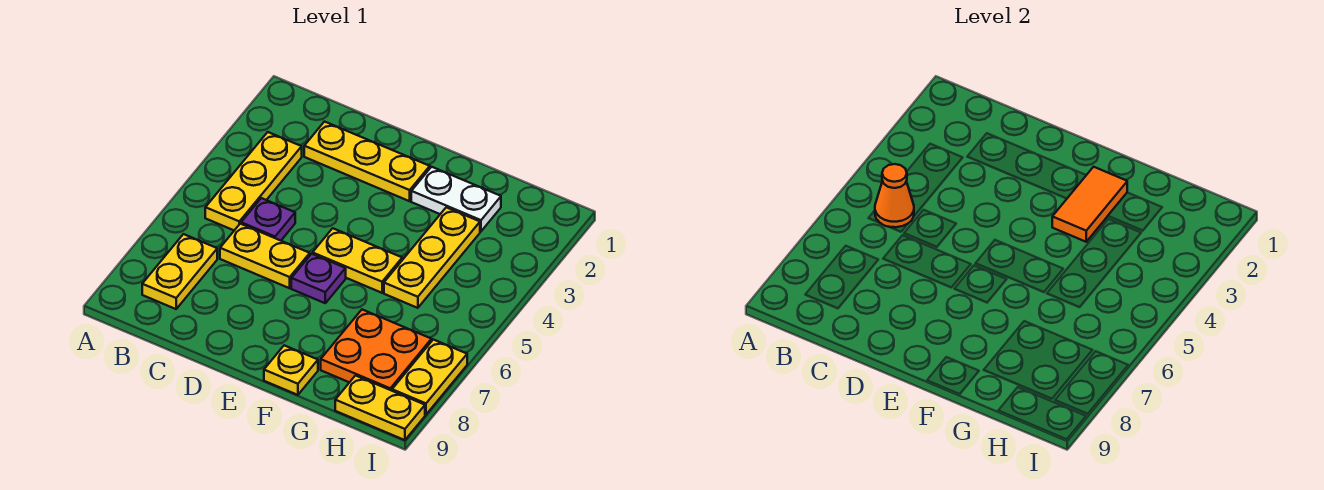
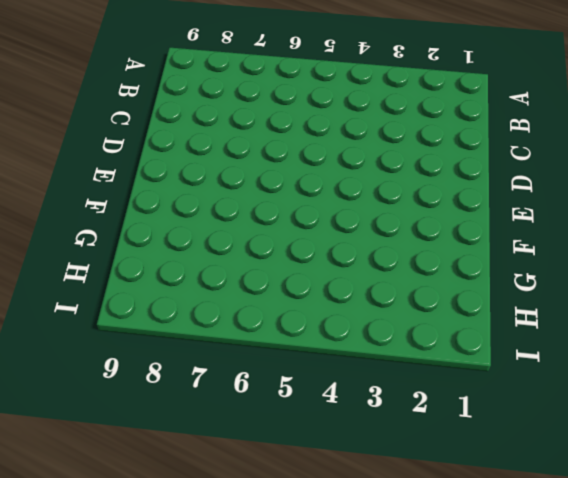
none -> yellow 1x3 plate [205,132,302,230]
none -> yellow 1x2 plate [142,234,217,309]
none -> yellow 1x3 plate [304,122,430,201]

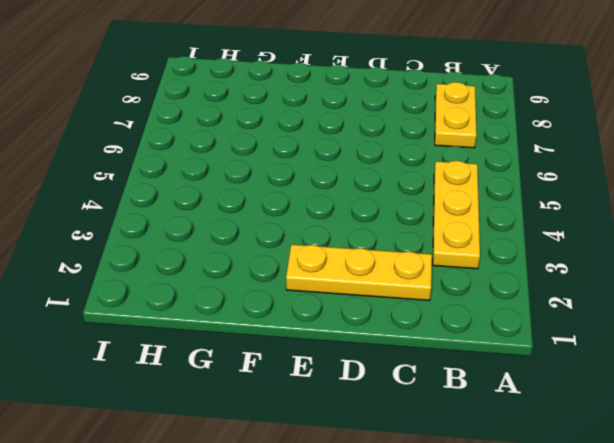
none -> purple 1x1 plate [241,198,295,241]
none -> yellow 1x2 plate [220,224,310,288]
none -> yellow 1x2 plate [313,228,402,293]

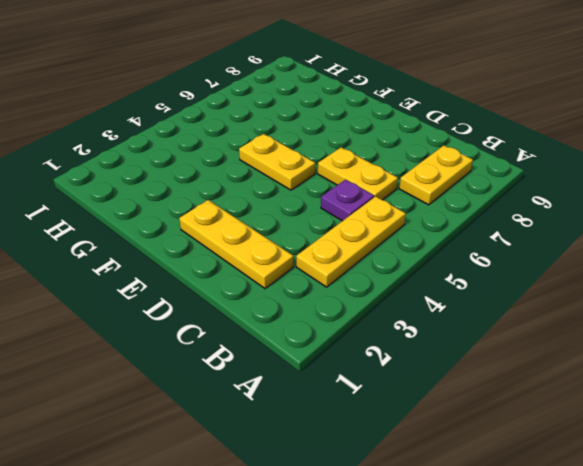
none -> purple 1x1 plate [291,254,346,303]
none -> white 1x2 plate [411,167,501,231]
none -> yellow 1x1 plate [264,345,318,395]

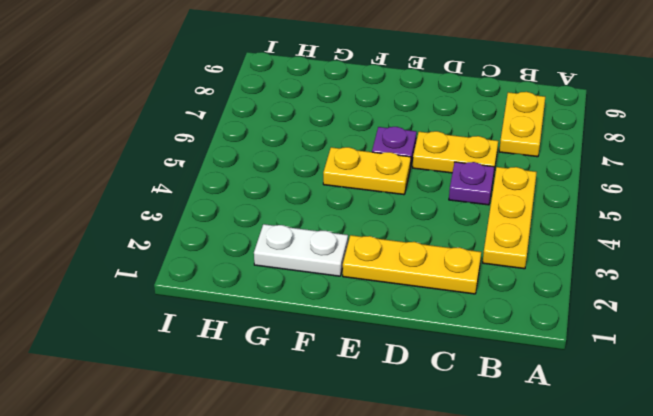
none -> yellow 1x1 plate [264,345,318,395]
none -> yellow 1x3 plate [384,207,480,308]
none -> orange 2x2 plate [321,310,432,391]

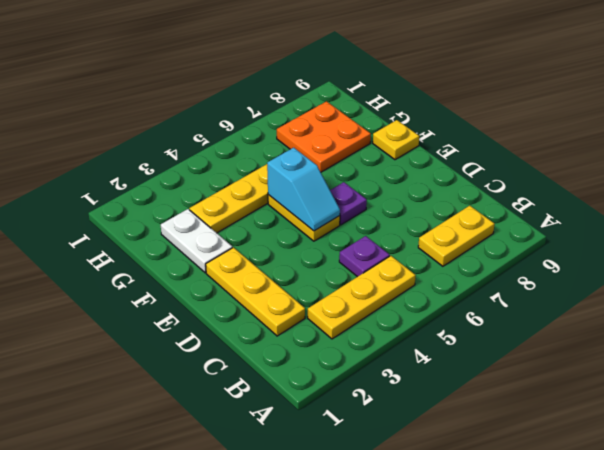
cyan 1x2 slope [267,148,340,231] -> none
none -> yellow 1x2 plate [220,224,310,288]
none -> yellow 1x2 plate [335,376,425,440]
none -> yellow 1x2 plate [392,340,467,415]

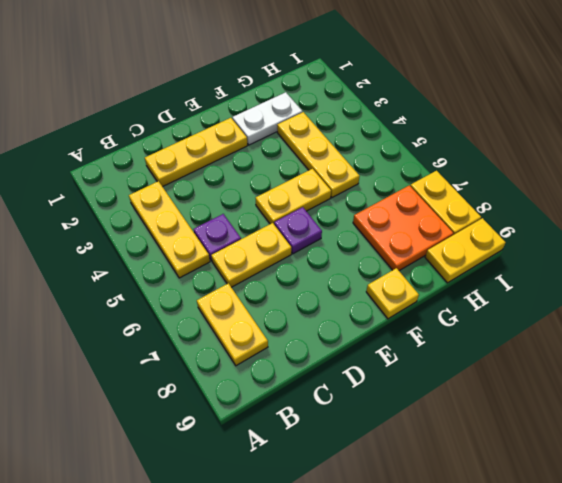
none -> orange 1x1 cone [875,164,914,227]
none -> orange 1x2 tile [1052,167,1127,242]

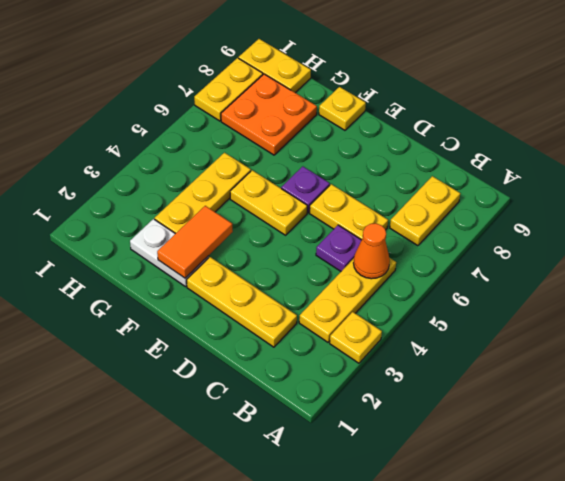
yellow 1x1 plate [330,312,382,363] -> none

